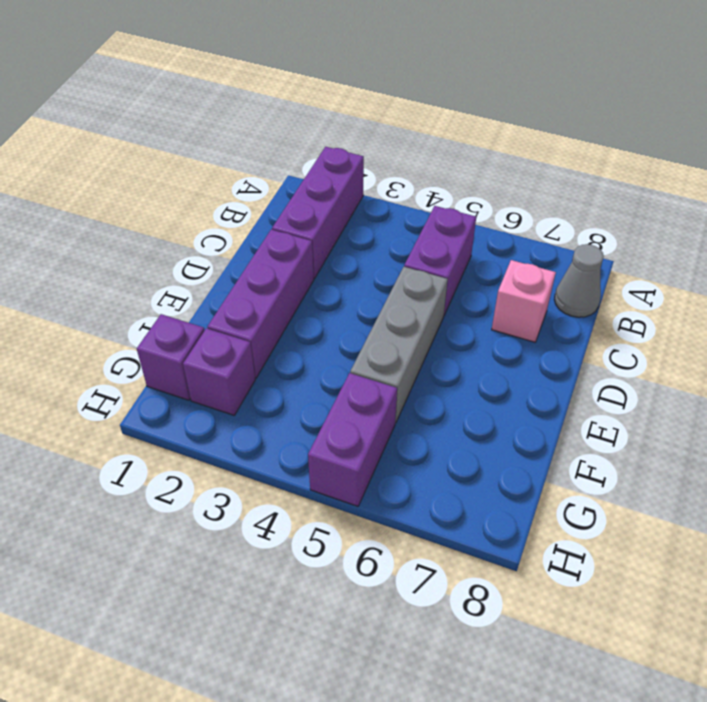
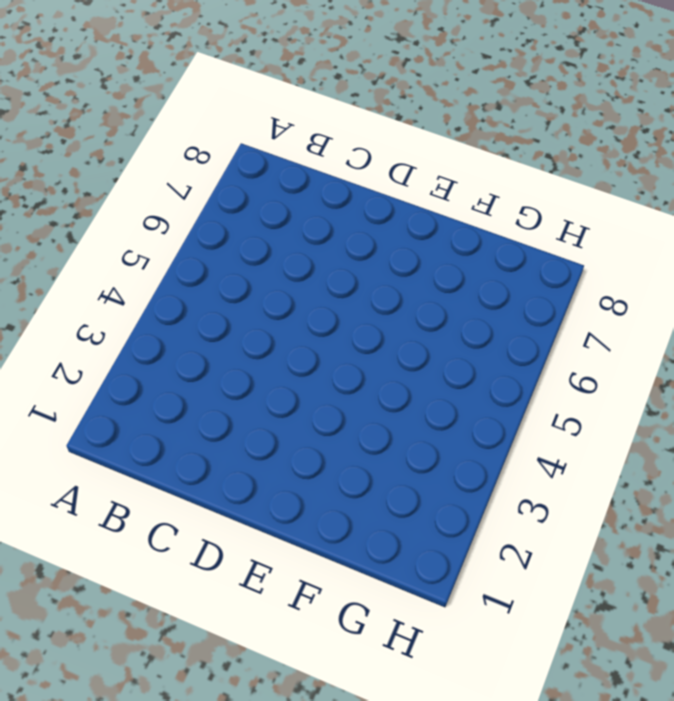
none -> purple 1x3 brick [272,147,364,278]
none -> purple 1x2 brick [404,206,476,315]

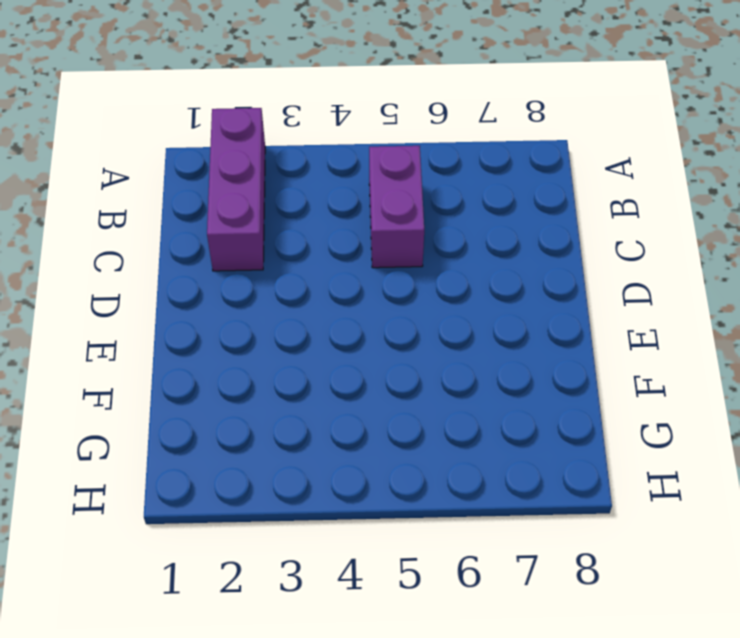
none -> grey 1x1 cone [554,244,604,317]
none -> pink 1x1 brick [492,260,556,342]

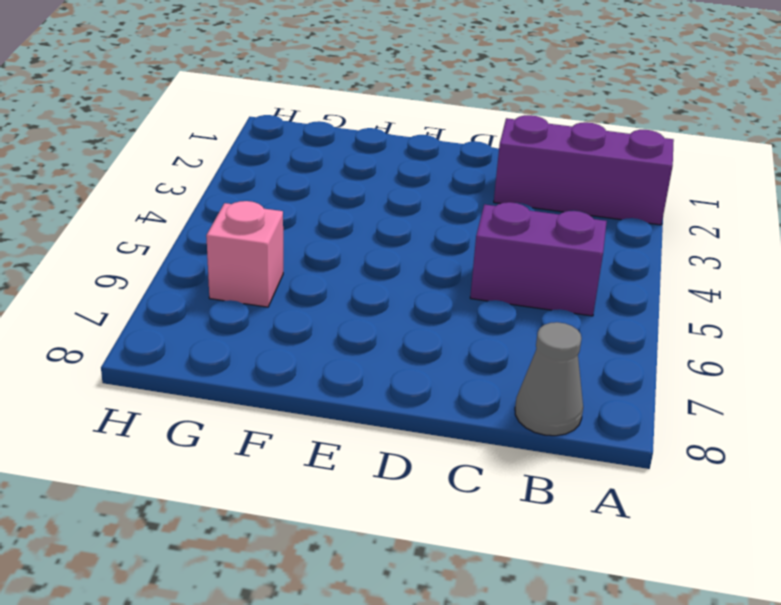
pink 1x1 brick [206,201,283,307] -> pink 1x1 brick moved to [492,260,556,342]
none -> purple 1x3 brick [208,230,314,378]
none -> grey 1x3 brick [350,267,448,423]

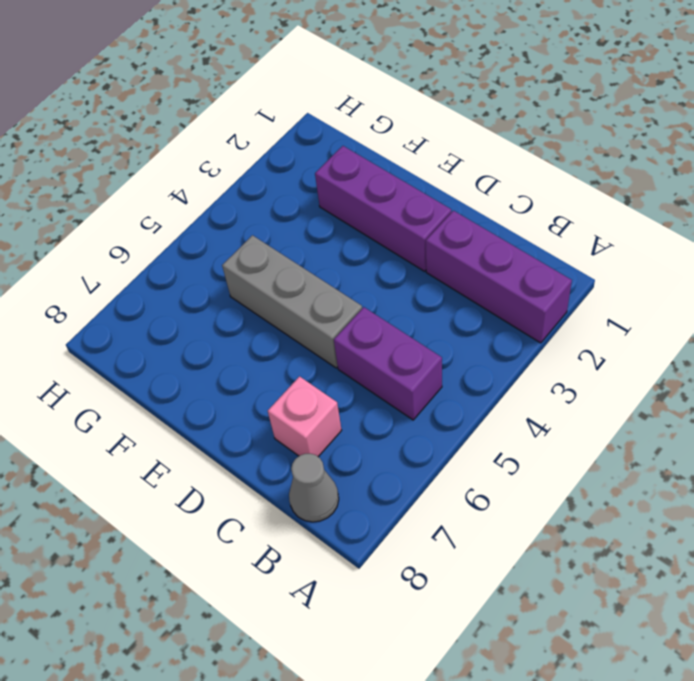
none -> purple 1x1 brick [137,314,205,400]
none -> purple 1x1 brick [183,328,255,415]

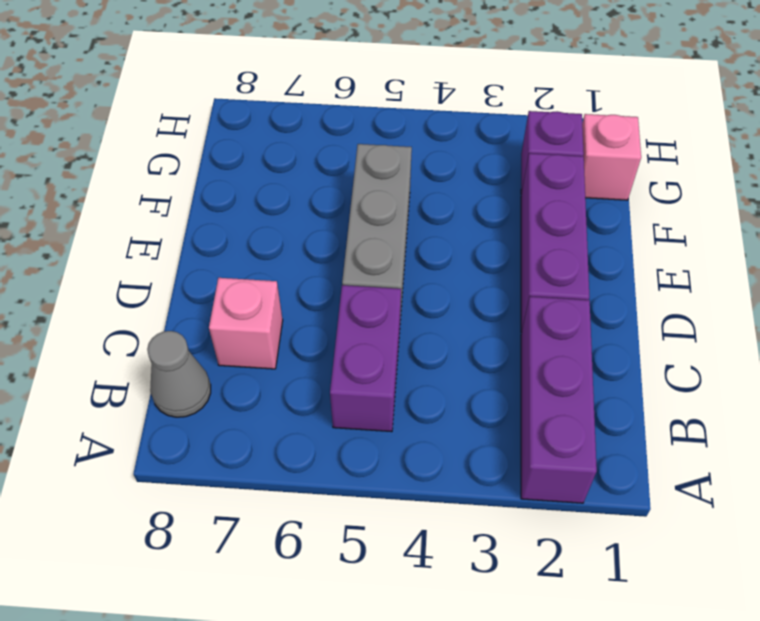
pink 1x1 brick [582,114,641,200] -> purple 1x1 brick [137,314,205,400]
none -> purple 1x2 brick [308,373,397,506]

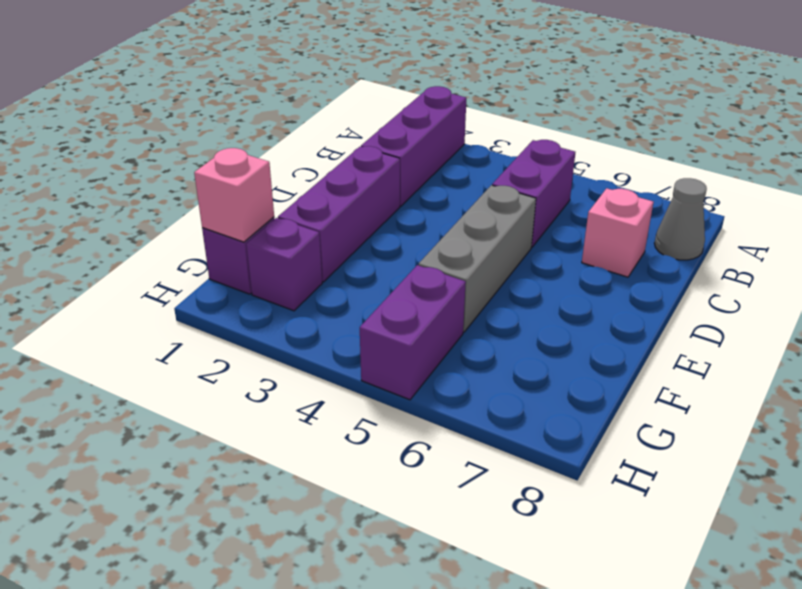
pink 1x1 brick [194,148,274,242] -> none

